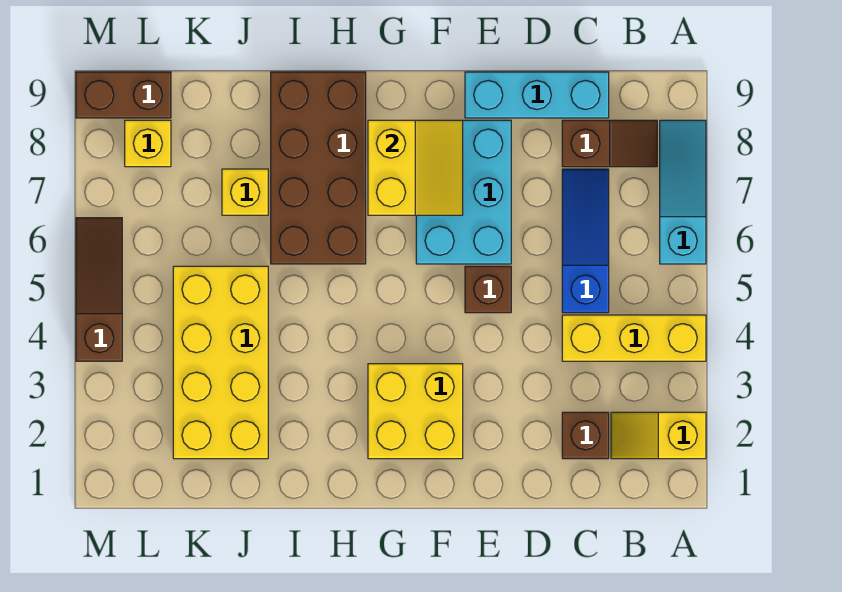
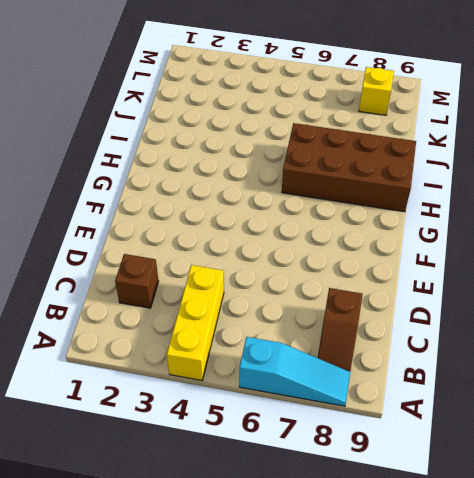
none -> yellow 1x2 slope [611,412,706,459]
none -> blue 1x3 slope [562,169,609,313]
none -> cyan 1x3 brick [465,72,609,118]

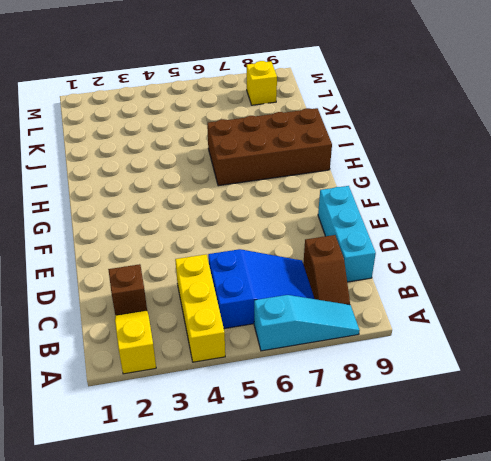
blue 2x3 slope [208,249,314,329] -> blue 1x3 slope [562,169,609,313]
none -> brown 1x1 brick [465,266,511,313]
none -> cyan 2x3 brick [416,120,511,264]
none -> yellow 2x2 brick [368,364,463,459]

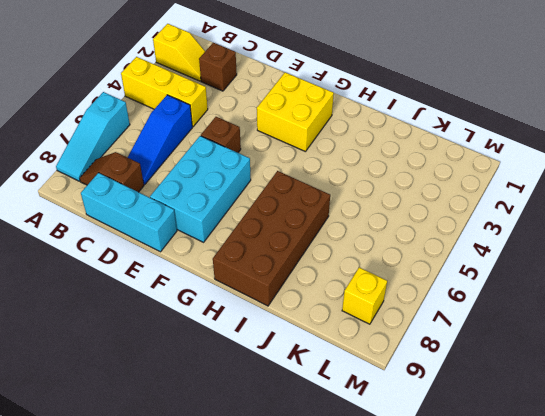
none -> yellow 2x4 brick [173,266,268,459]
none -> yellow 1x1 brick [222,169,268,215]
none -> brown 1x2 brick [76,72,171,118]

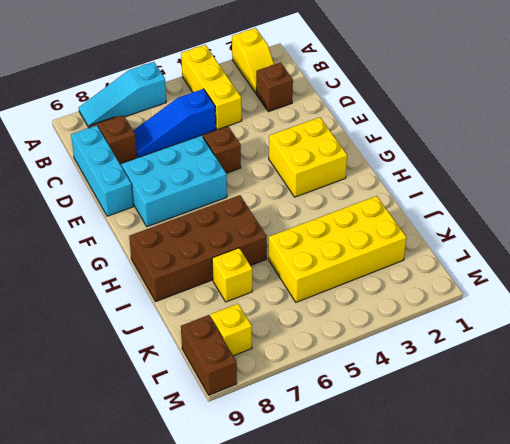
none -> brown 1x3 slope [76,218,122,361]
none -> yellow 2x2 slope [368,120,463,215]

